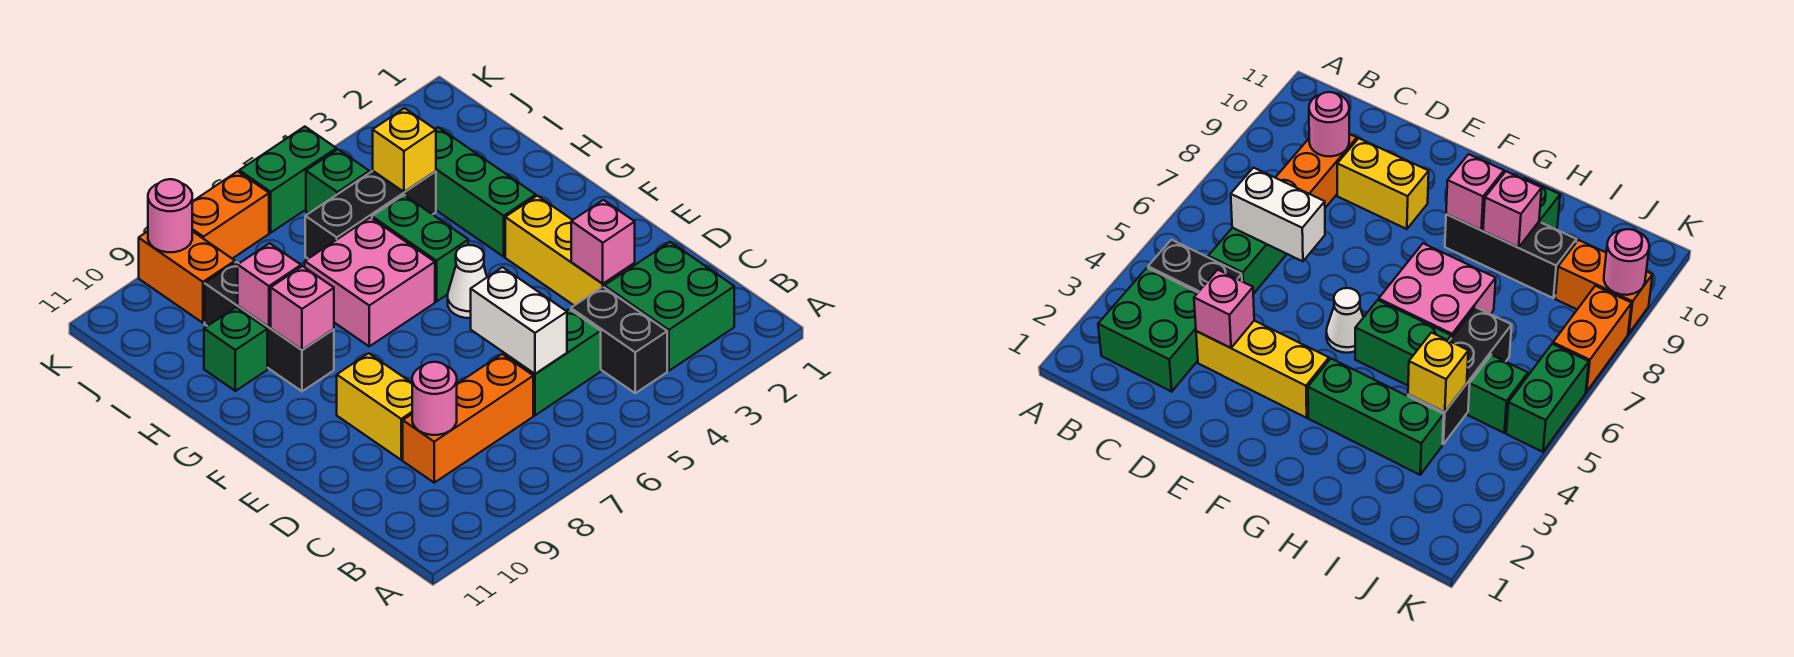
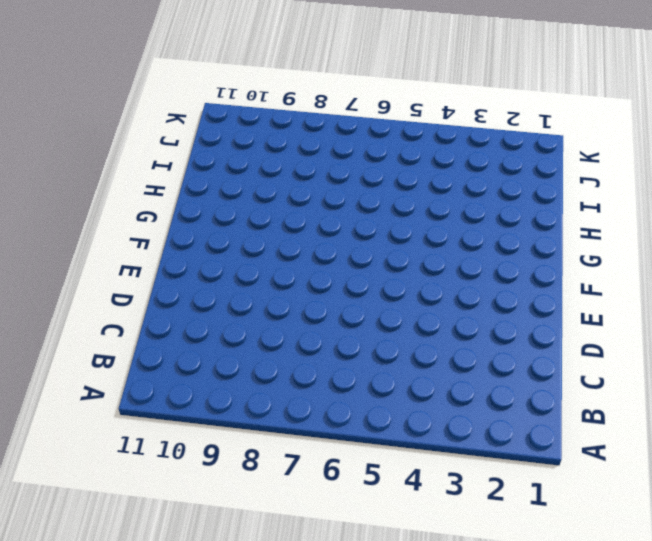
none -> green 2x2 brick [604,242,734,371]
none -> black 1x2 brick [571,287,667,393]
none -> green 1x2 brick [504,309,601,415]

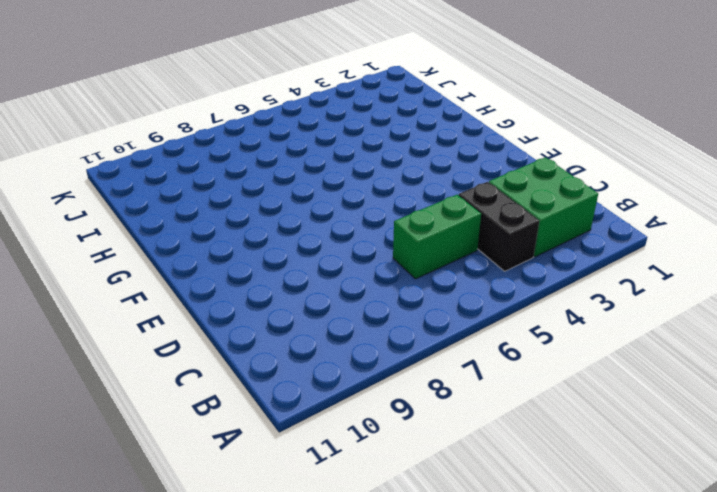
none -> orange 1x3 brick [403,354,533,483]
none -> yellow 1x3 brick [505,196,635,305]
none -> yellow 1x2 brick [337,353,412,460]

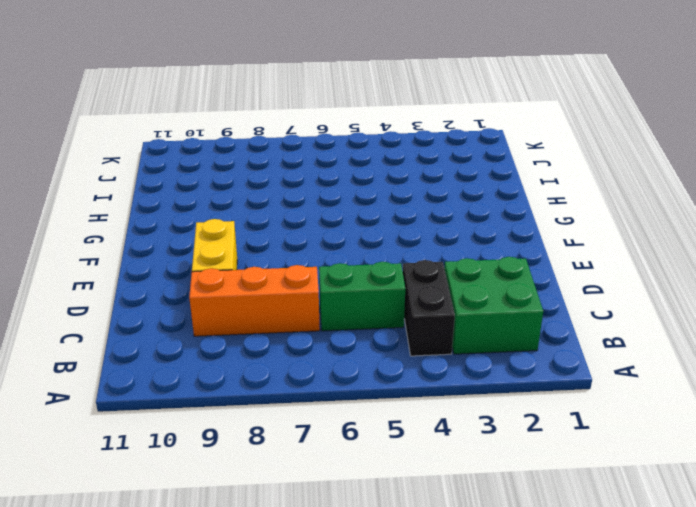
none -> yellow 1x3 brick [505,196,635,305]
none -> white 1x1 cone [448,245,487,318]
none -> green 1x3 brick [436,127,536,257]

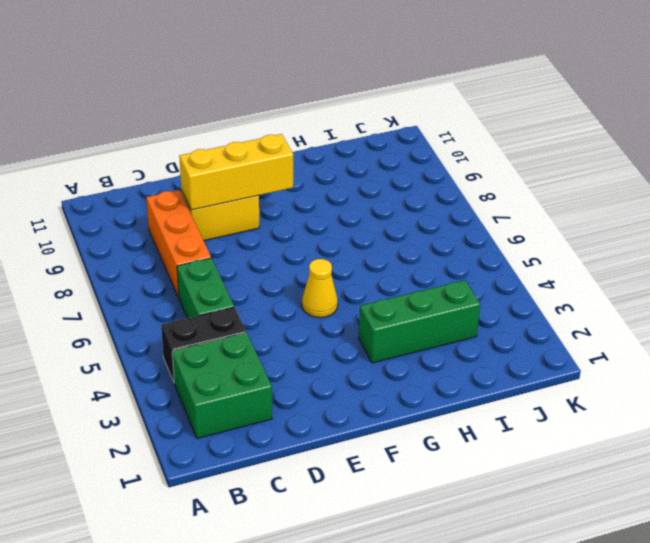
yellow 1x3 brick [179,134,293,210] -> yellow 1x3 brick moved to [505,196,635,305]
yellow 1x1 cone [302,259,338,318] -> white 1x1 cone [448,245,487,318]
none -> green 1x2 brick [372,195,468,302]
none -> pink 2x2 brick [305,217,435,346]
none -> black 1x3 brick [205,262,334,391]

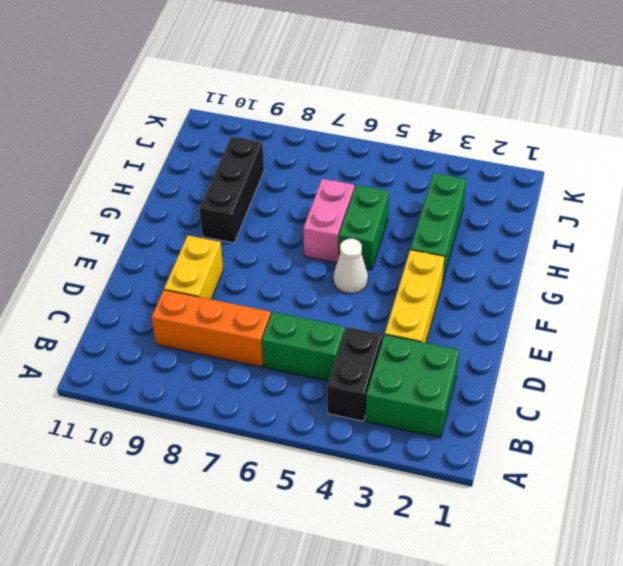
pink 1x2 brick [303,179,354,263] -> pink 2x2 brick [305,217,435,346]
none -> green 1x1 brick [204,307,267,391]
none -> black 1x3 brick [305,171,436,259]
none -> green 1x1 brick [306,149,369,213]

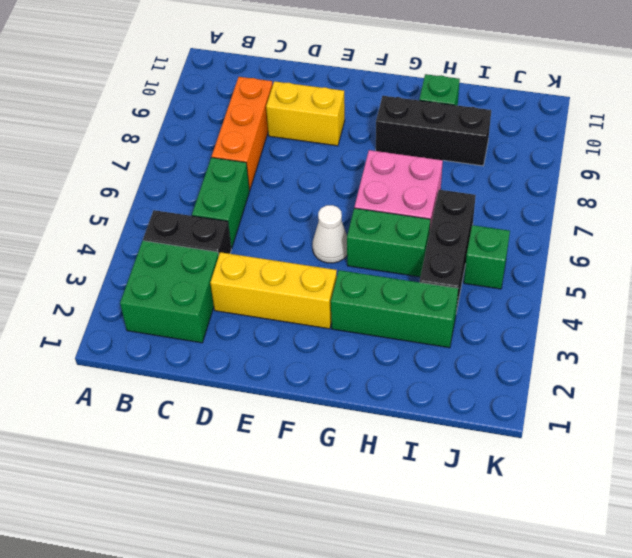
none -> orange 1x2 brick [139,231,235,323]
none -> green 1x2 brick [239,127,336,233]
none -> orange 1x2 brick [192,171,269,259]

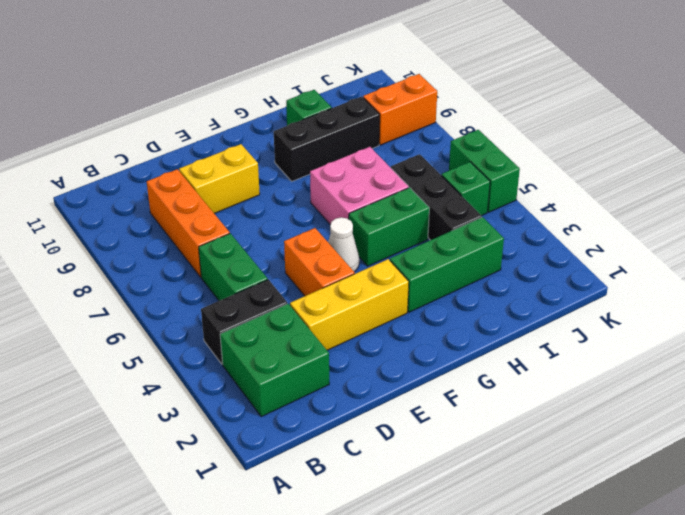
orange 1x2 brick [284,228,355,296] -> orange 1x2 brick moved to [192,171,269,259]
none -> white 1x2 brick [471,267,567,374]
none -> pink 1x1 round brick [412,362,457,435]
none -> pink 1x1 brick [571,200,635,284]

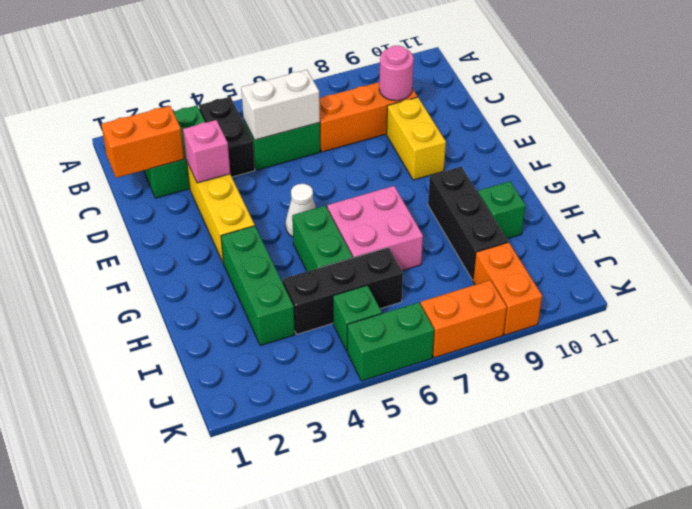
orange 1x2 brick [101,106,184,178] -> none
white 1x2 brick [241,70,320,140] -> white 1x2 brick turned to [471,267,567,374]
none -> pink 1x1 brick [271,266,334,350]
none -> pink 1x1 brick [238,243,301,327]
none -> yellow 1x1 brick [373,108,436,192]

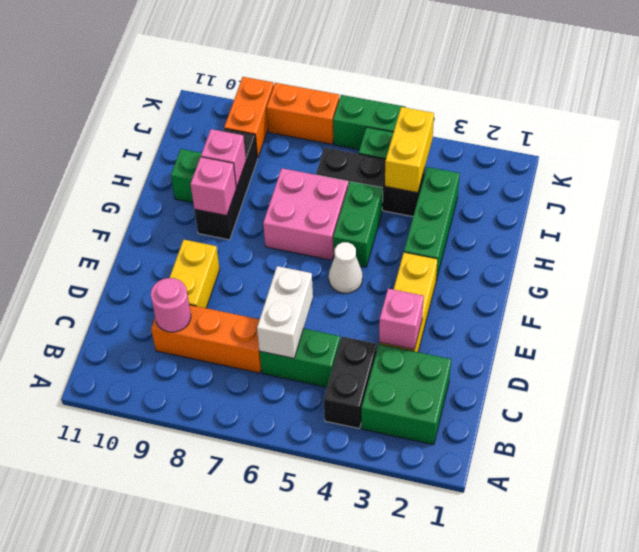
yellow 1x2 brick [385,107,434,193] -> yellow 1x1 brick [373,108,436,192]
none -> pink 1x1 round brick [148,179,192,252]

